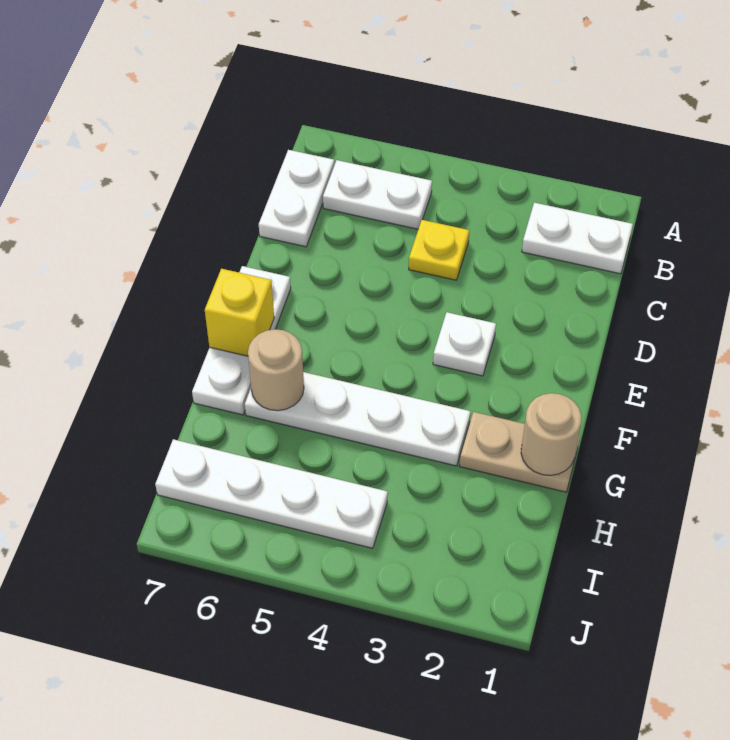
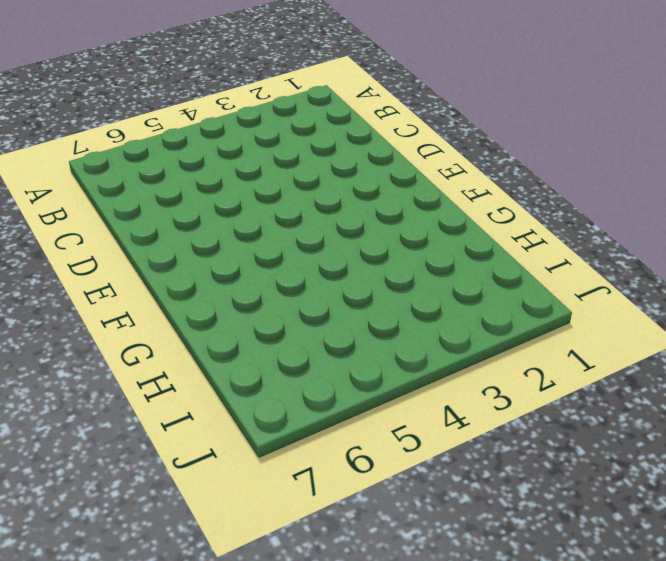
none -> white 1x2 plate [522,203,633,274]
none -> white 1x2 plate [323,160,432,229]
none -> white 1x2 plate [259,150,334,247]

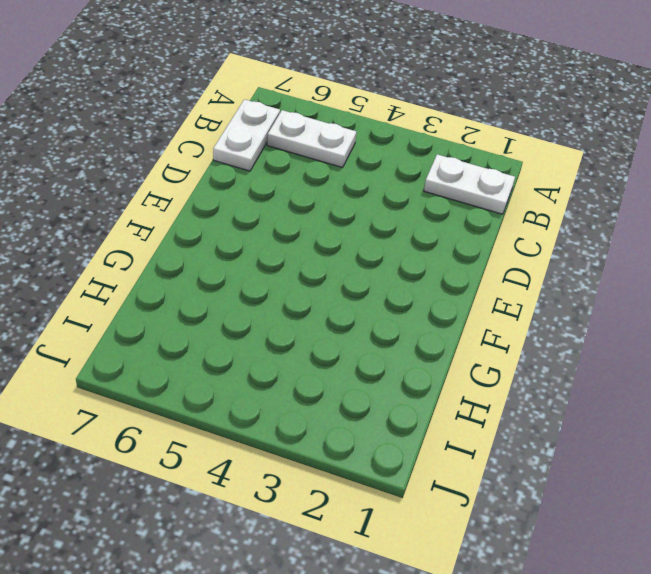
none -> yellow 1x1 plate [409,220,469,280]
none -> white 1x1 plate [433,312,496,376]
none -> white 1x3 plate [192,266,291,415]

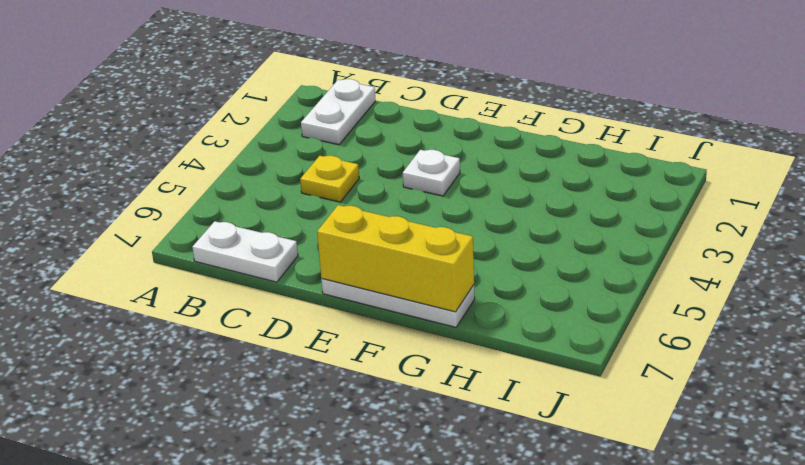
yellow 1x3 brick [317,205,474,312] -> yellow 1x1 brick [205,269,274,356]
none -> white 1x2 plate [323,160,432,229]
none -> tan 1x2 plate [459,412,580,492]
none -> white 1x4 plate [245,372,470,466]

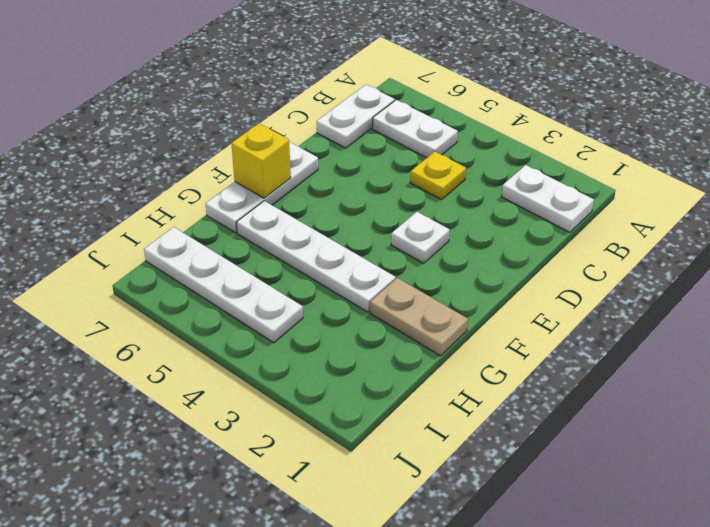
none -> tan 1x1 round brick [521,393,582,475]
none -> tan 1x1 round brick [248,329,304,411]

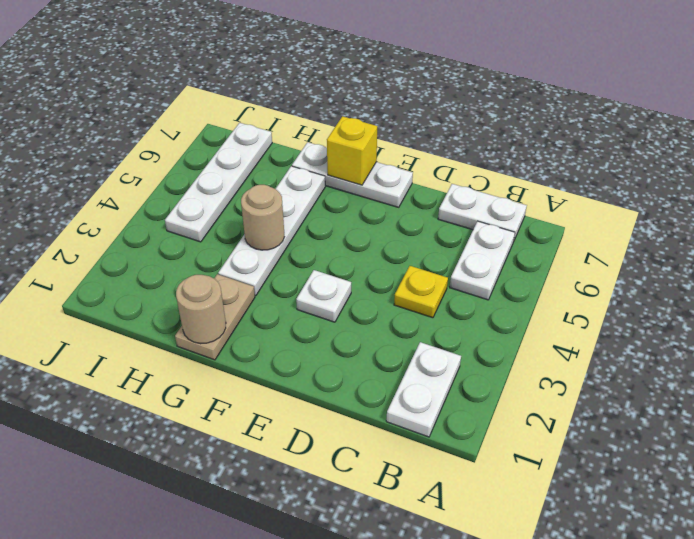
tan 1x1 round brick [241,185,284,250] -> tan 1x1 round brick moved to [248,329,304,411]

